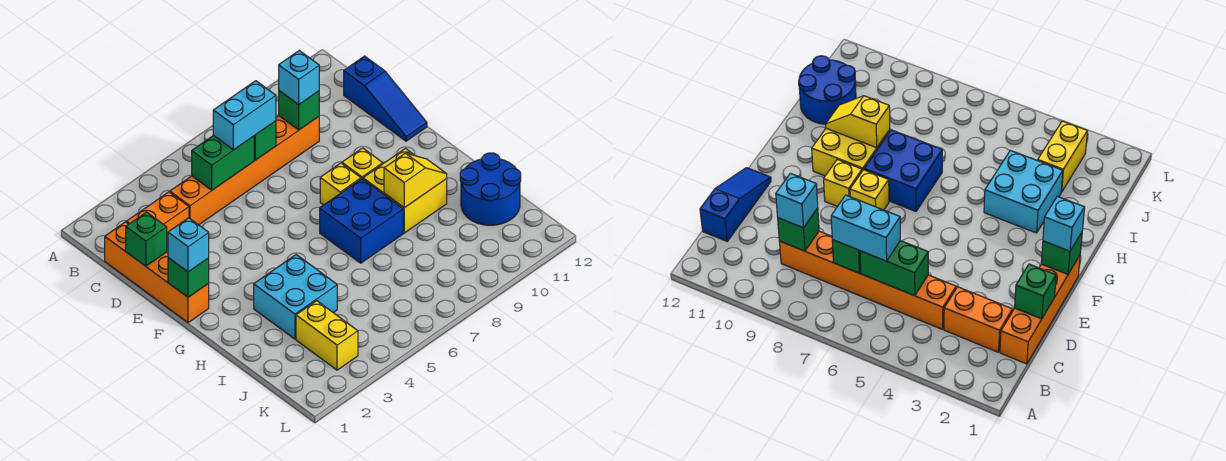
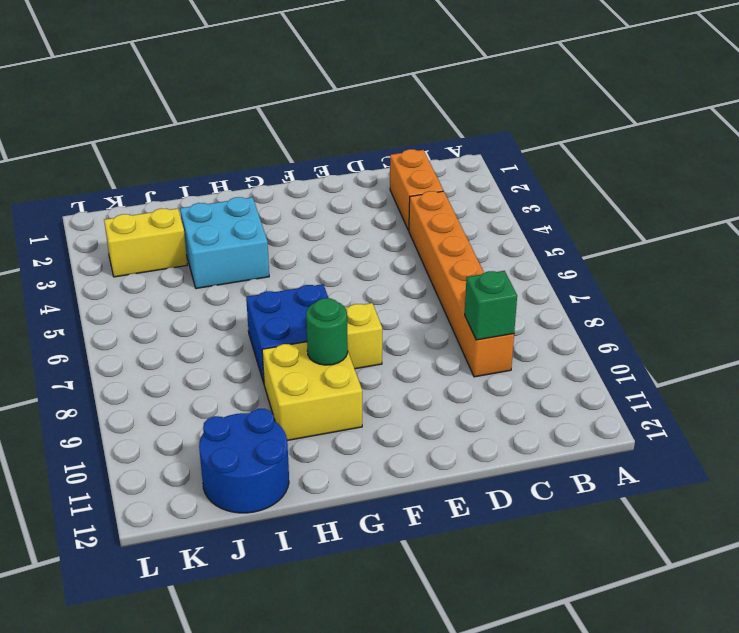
green 1x1 round brick [306,298,348,365] -> none
none -> orange 1x4 brick [105,222,209,323]
none -> blue 1x3 slope [344,56,427,141]
none -> yellow 1x1 brick [342,148,383,179]

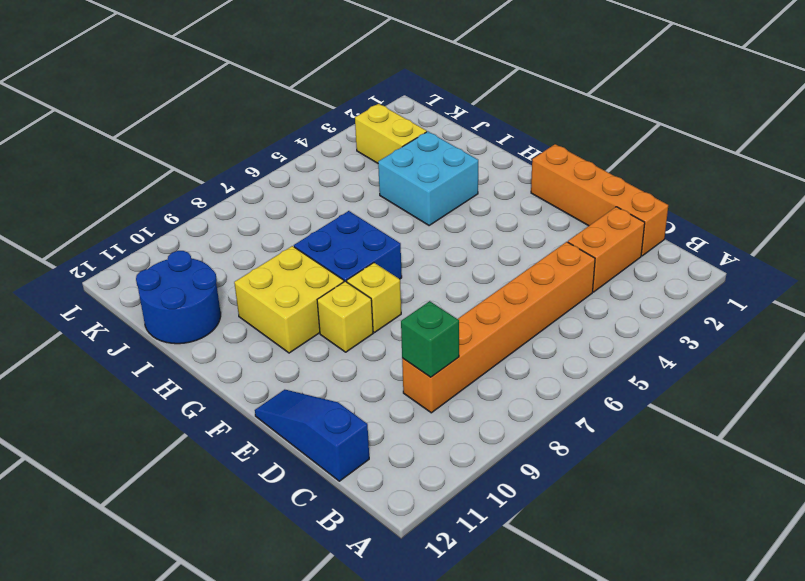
none -> green 1x2 brick [192,135,254,190]
none -> green 1x1 brick [254,121,276,160]
none -> green 1x1 brick [126,212,167,266]

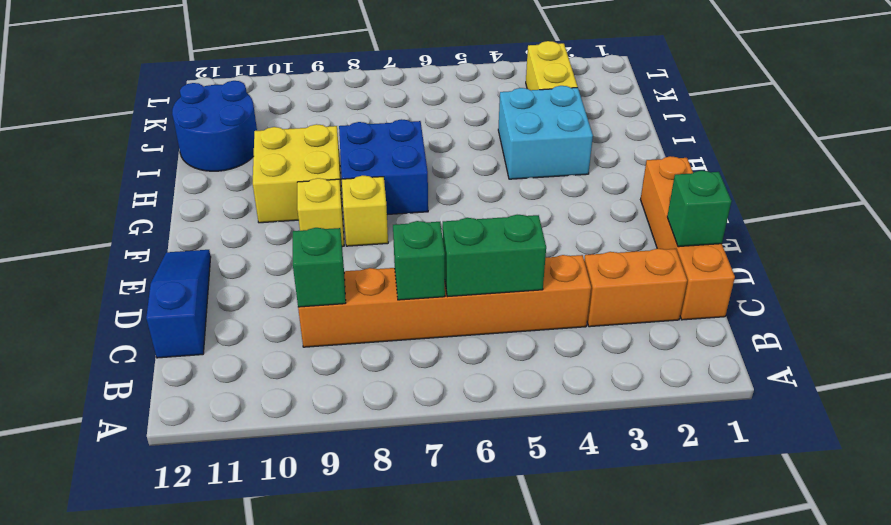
none -> green 1x1 brick [168,258,209,297]
none -> yellow 1x2 slope [384,153,447,208]
none -> cyan 1x2 brick [213,81,276,150]

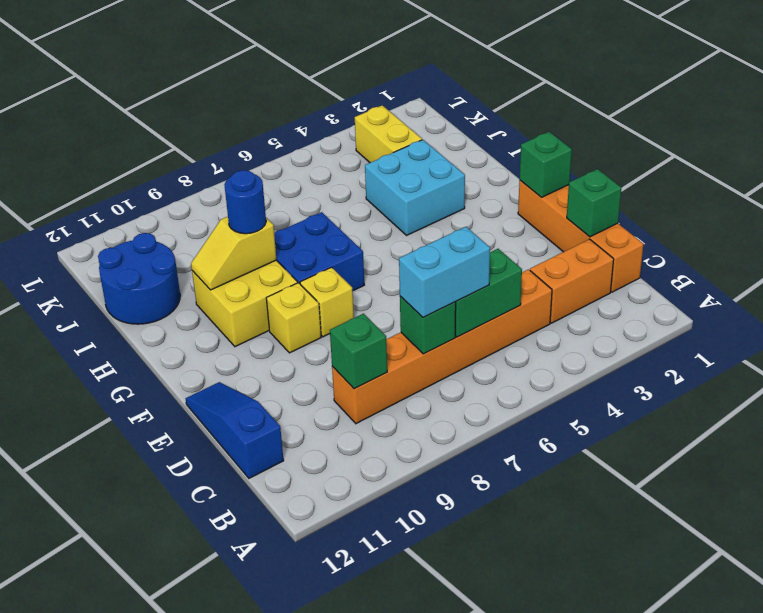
blue 1x1 round brick [224,170,266,234] -> none
none -> cyan 1x1 brick [279,51,319,105]
none -> cyan 1x1 brick [168,218,209,272]

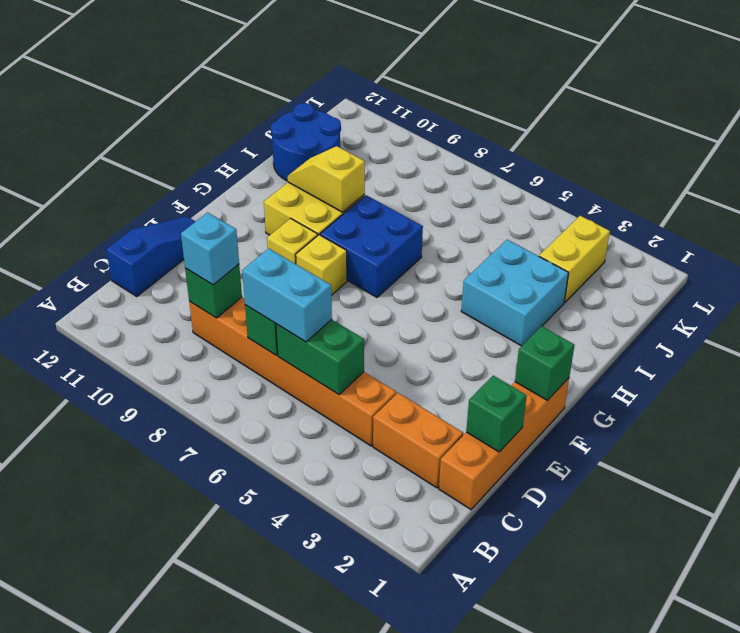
none -> cyan 1x1 brick [168,218,209,272]

